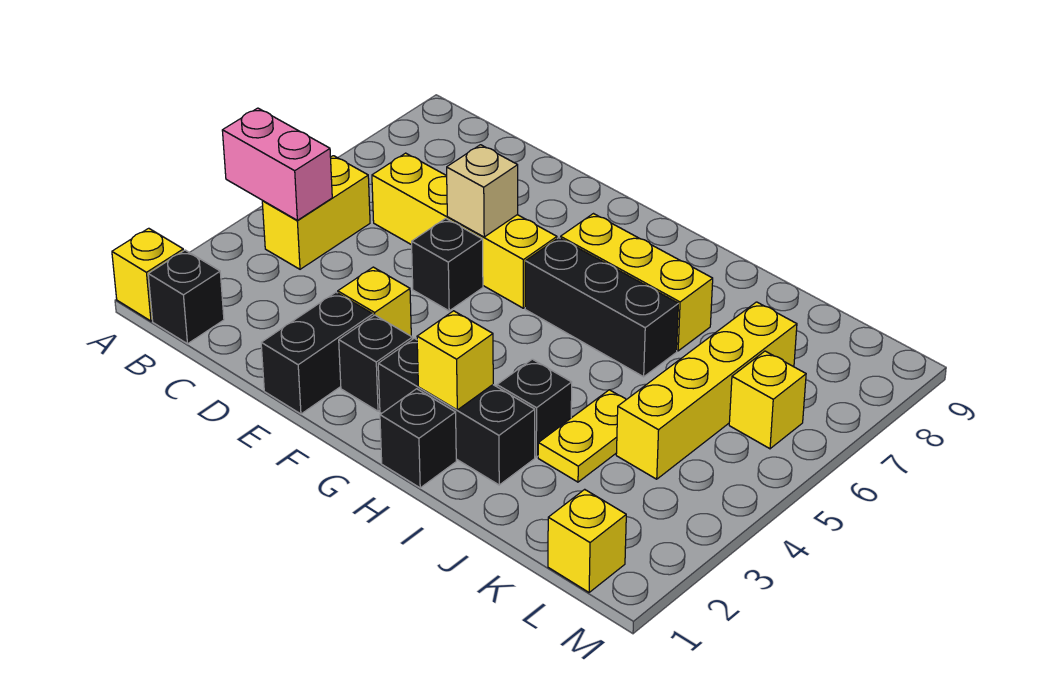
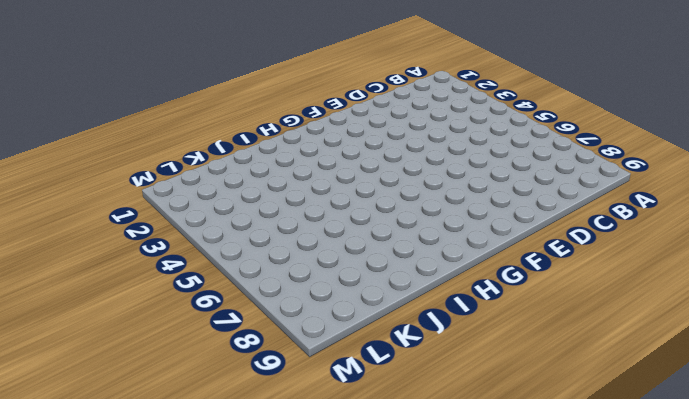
none -> yellow 1x1 brick [112,228,183,321]
none -> black 1x1 brick [148,250,224,344]
none -> yellow 1x2 brick [262,156,370,269]

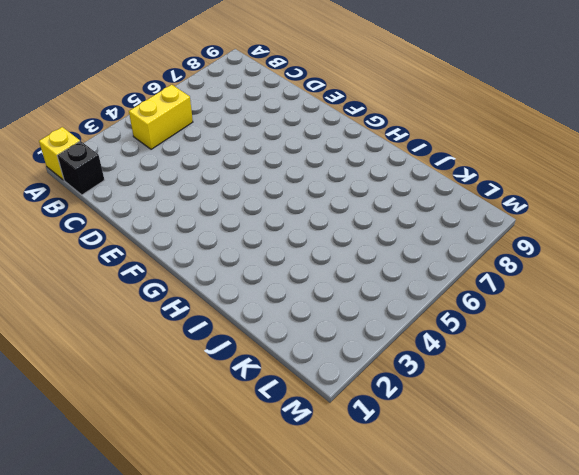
none -> yellow 1x4 brick [372,153,557,308]
none -> black 1x2 brick [261,292,373,414]
none -> yellow 1x1 brick [338,267,411,336]

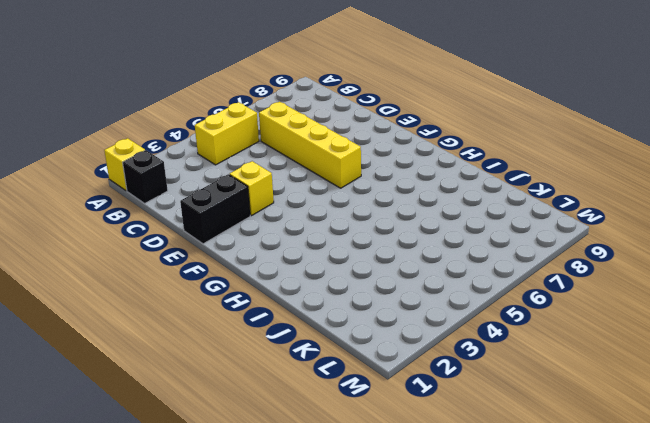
none -> black 1x1 brick [412,218,483,311]
none -> black 1x1 brick [339,315,412,411]
none -> black 1x3 brick [378,338,535,485]

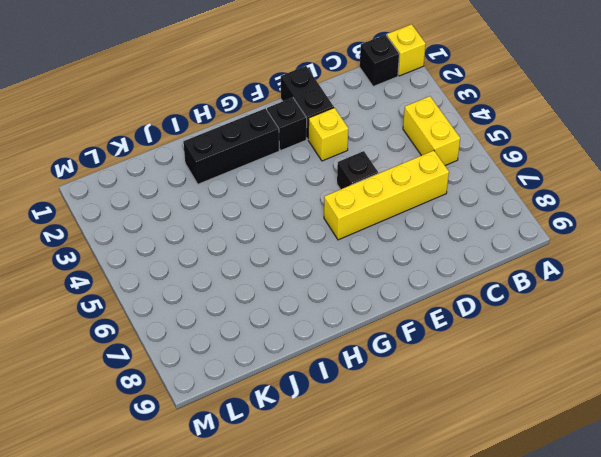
none -> black 1x3 brick [525,238,678,377]
none -> yellow 1x3 brick [560,214,713,351]
none -> black 1x1 brick [380,389,456,488]

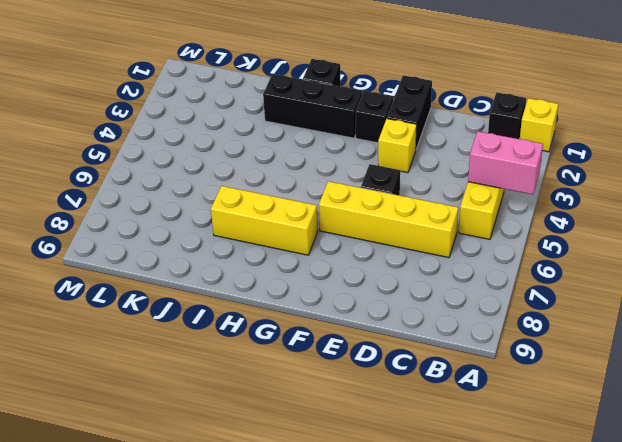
none -> black 1x3 brick [525,238,678,377]
none -> black 1x1 brick [497,359,572,457]
none -> yellow 1x2 plate [538,390,626,482]

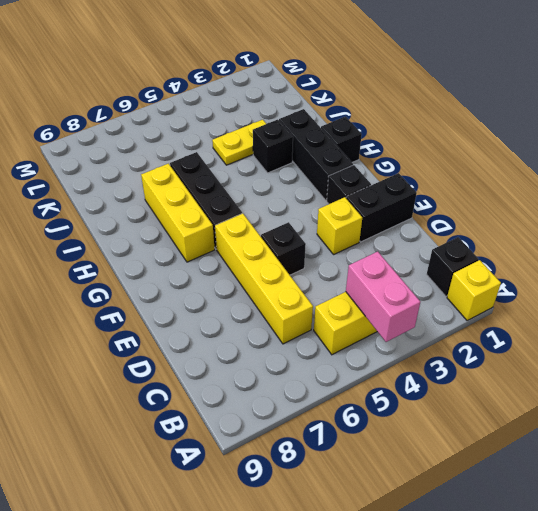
none -> yellow 1x4 brick [616,302,797,479]
none -> yellow 1x1 brick [548,489,626,592]
none -> yellow 1x1 brick [729,351,806,449]

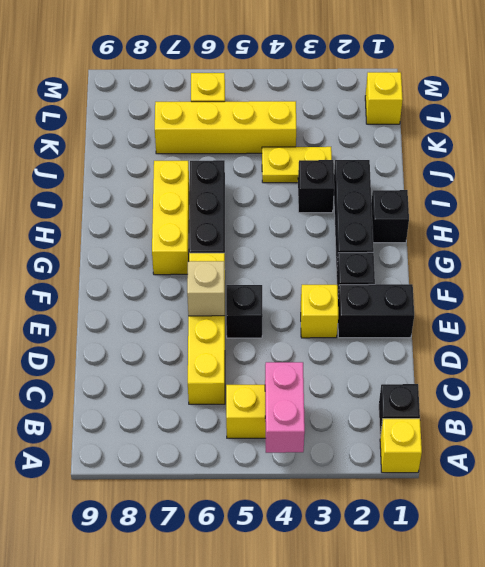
none -> yellow 1x1 brick [417,311,493,410]

